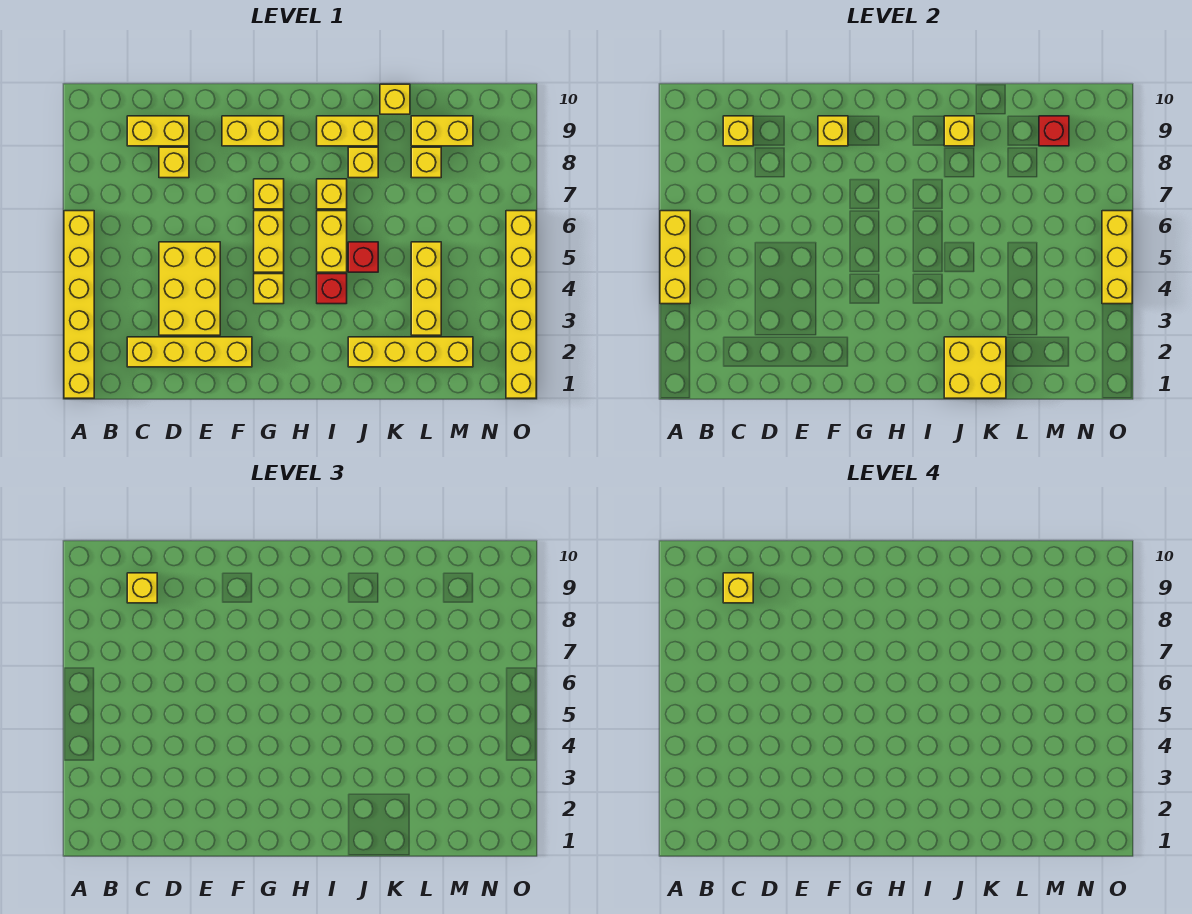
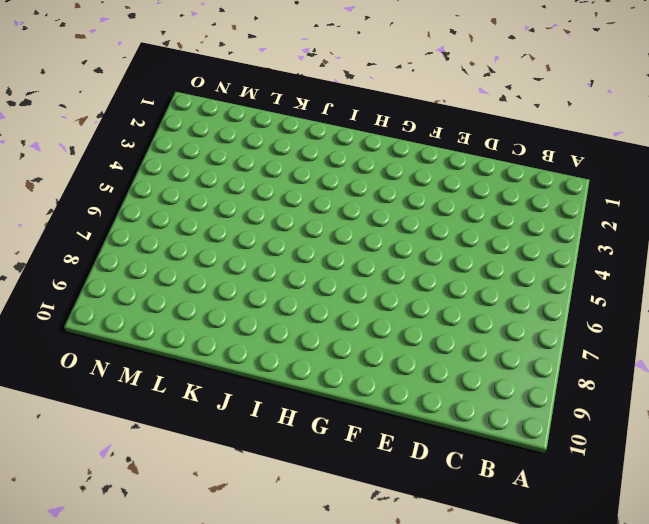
none -> yellow 1x6 brick [64,211,94,398]
none -> yellow 1x4 brick [127,337,252,367]
none -> yellow 1x2 brick [127,116,189,146]
none -> yellow 2x3 brick [159,242,220,335]

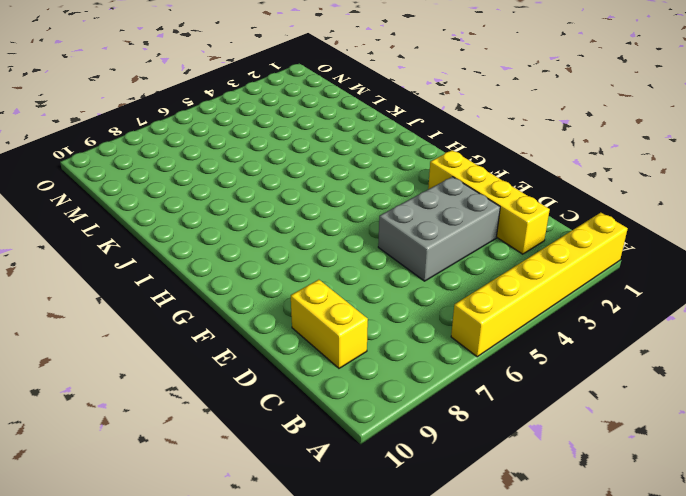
grey 2x3 brick [378,177,500,281] -> yellow 2x3 brick [159,242,220,335]
none -> yellow 1x1 brick [159,147,189,178]
none -> yellow 1x2 brick [222,116,284,146]
none -> yellow 1x1 brick [254,274,284,304]
none -> yellow 1x2 brick [254,211,284,272]

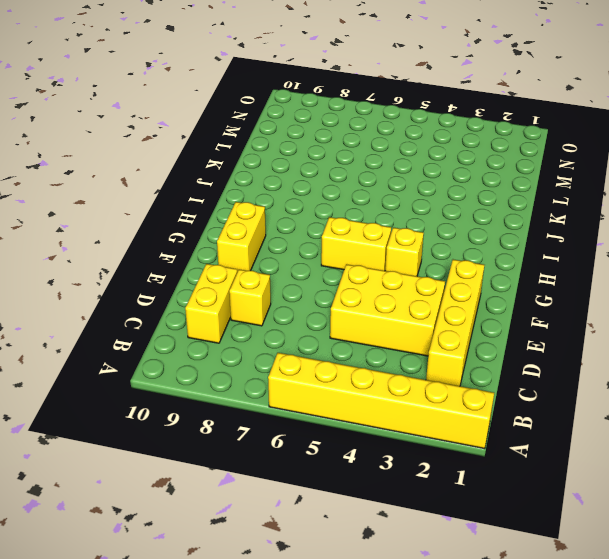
none -> yellow 1x1 brick [254,179,284,209]
none -> red 1x1 brick [317,274,347,304]
none -> yellow 1x2 brick [317,211,347,272]
none -> yellow 1x1 brick [317,179,347,209]

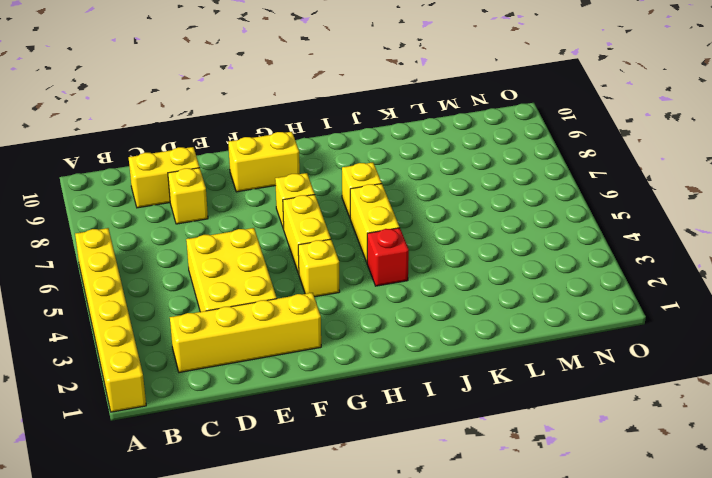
none -> yellow 1x2 brick [317,116,378,146]
none -> yellow 1x4 brick [348,337,473,367]
none -> red 1x1 brick [348,242,378,272]
none -> yellow 1x1 brick [348,147,378,178]

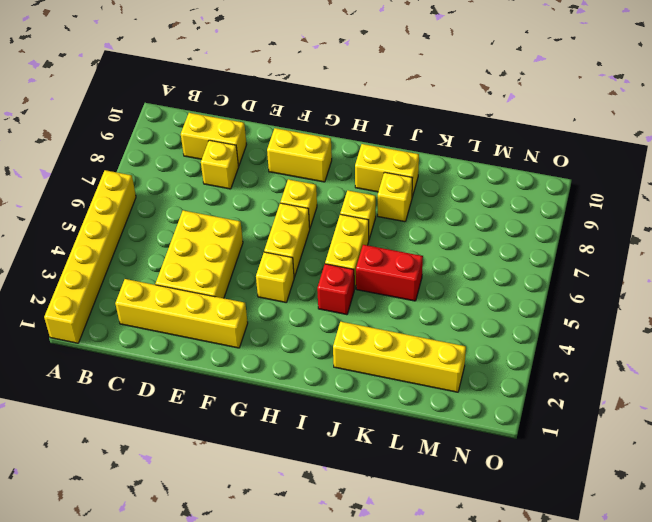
red 1x2 brick [356,245,423,301] -> red 1x1 brick [348,242,378,272]
none -> yellow 1x1 brick [380,84,410,114]
none -> yellow 1x3 brick [411,242,441,335]
none -> yellow 1x1 brick [411,147,441,178]
none -> yellow 1x2 brick [411,116,473,146]

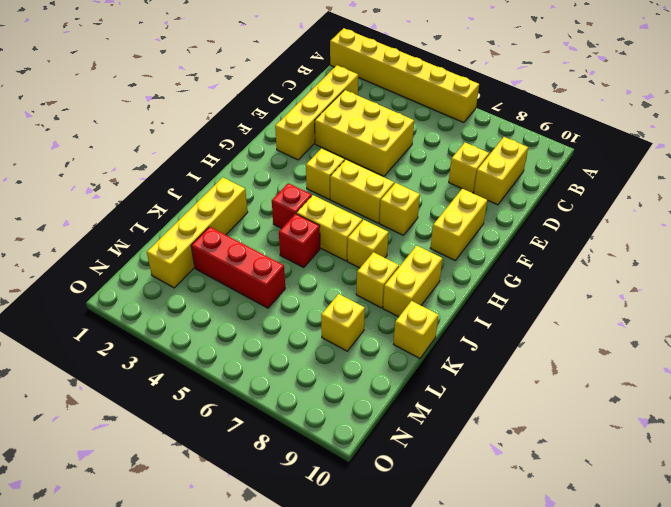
red 1x3 brick [191,227,285,308] -> yellow 1x3 brick [411,242,441,335]
none -> yellow 1x2 brick [411,116,473,146]
none -> yellow 1x6 brick [506,211,536,398]
none -> yellow 1x3 brick [660,211,690,304]
none -> yellow 1x1 brick [723,116,753,146]

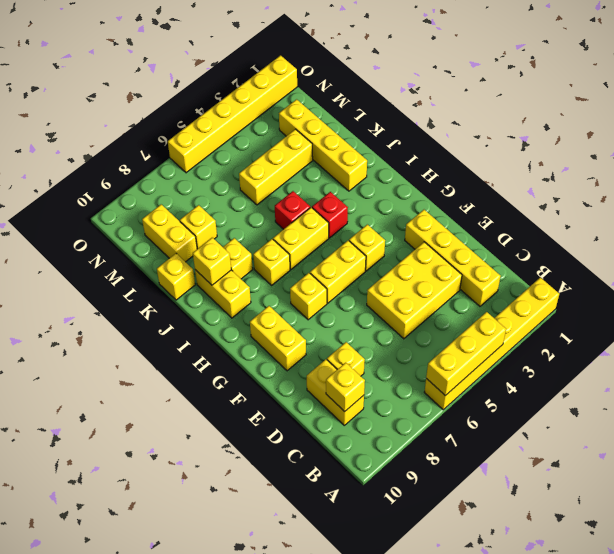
none -> yellow 1x1 brick [818,116,848,146]
none -> yellow 2x2 brick [944,337,1006,398]
none -> red 1x1 brick [1039,116,1069,146]
none -> yellow 1x3 brick [1102,211,1132,304]

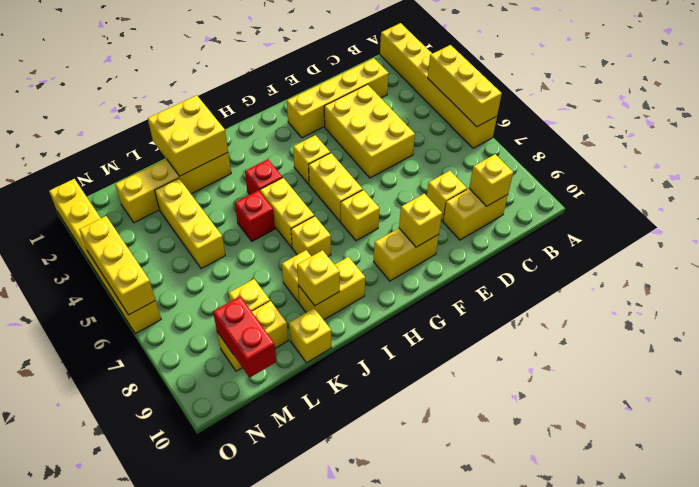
red 1x2 brick [213,296,276,377] -> red 1x1 brick [1039,116,1069,146]
none -> yellow 1x1 brick [127,573,157,603]
none -> yellow 1x1 brick [723,573,753,603]

